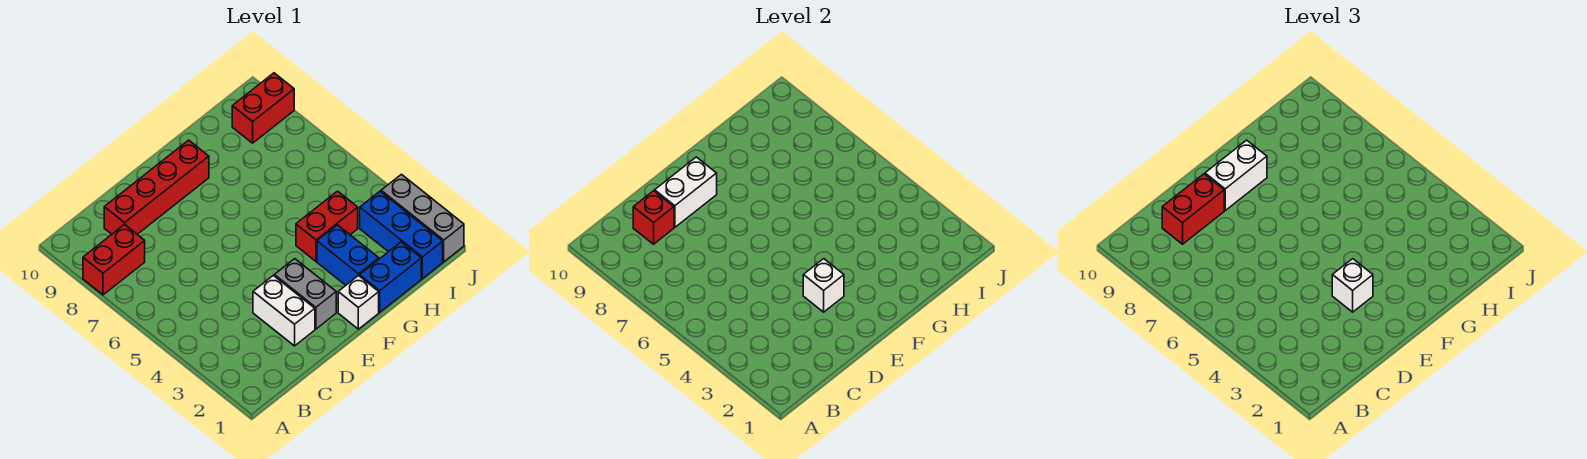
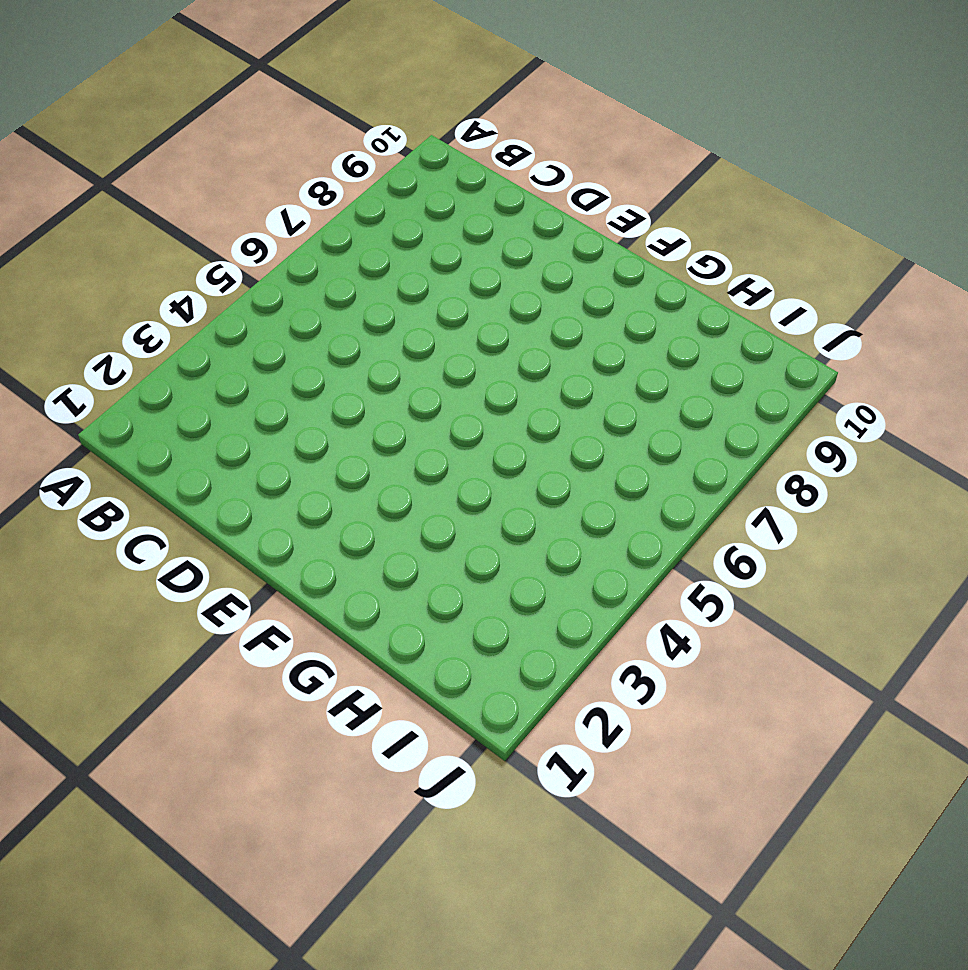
none -> red 1x2 brick [83,224,145,295]
none -> red 1x4 brick [104,140,209,234]
none -> white 1x2 brick [253,275,315,346]

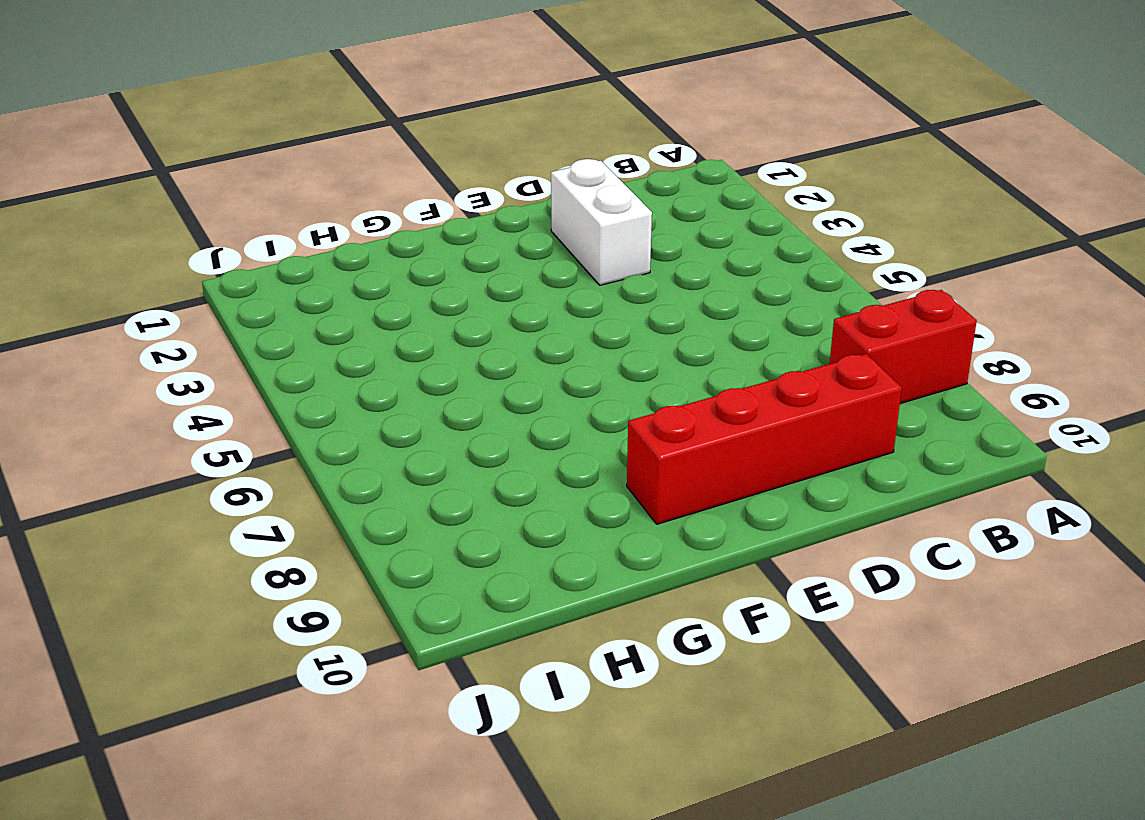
none -> grey 1x2 brick [274,259,336,329]
none -> white 1x1 brick [338,276,379,329]
none -> blue 1x2 brick [360,242,421,312]

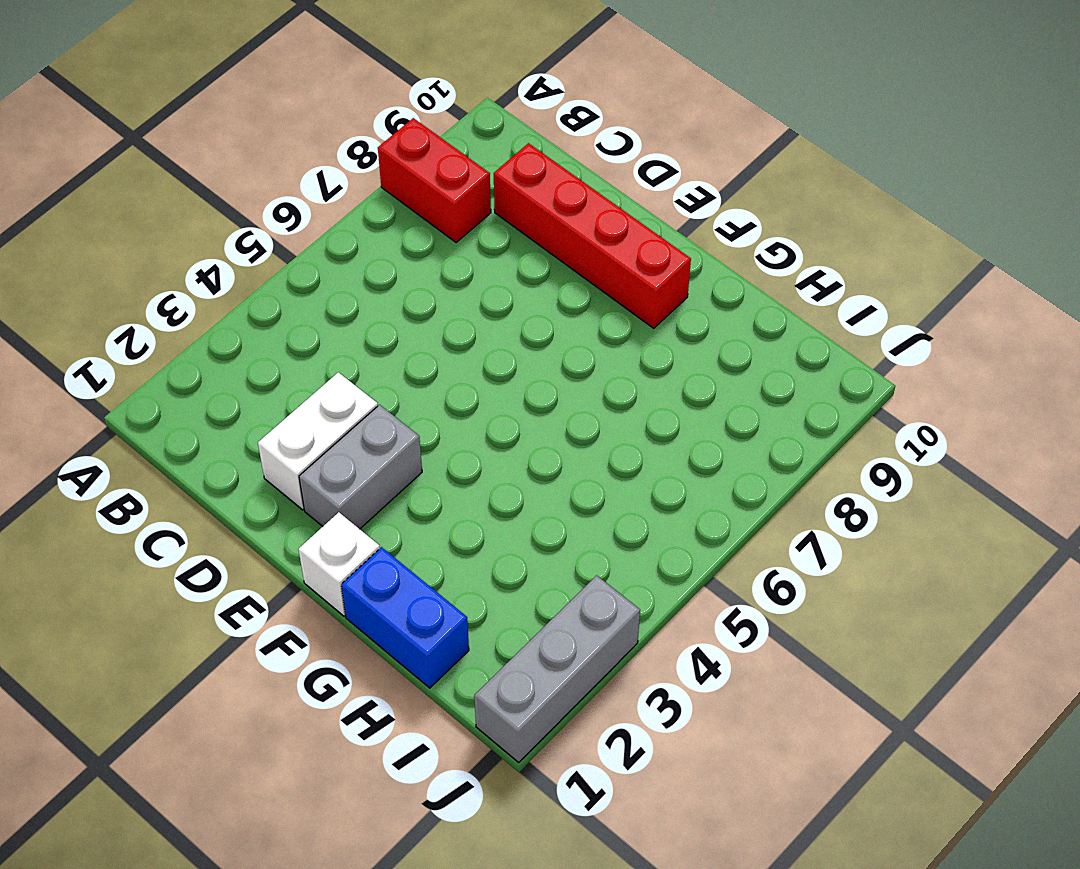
none -> blue 1x2 brick [317,225,379,285]
none -> red 1x2 brick [296,191,358,261]
none -> blue 1x3 brick [360,191,443,279]

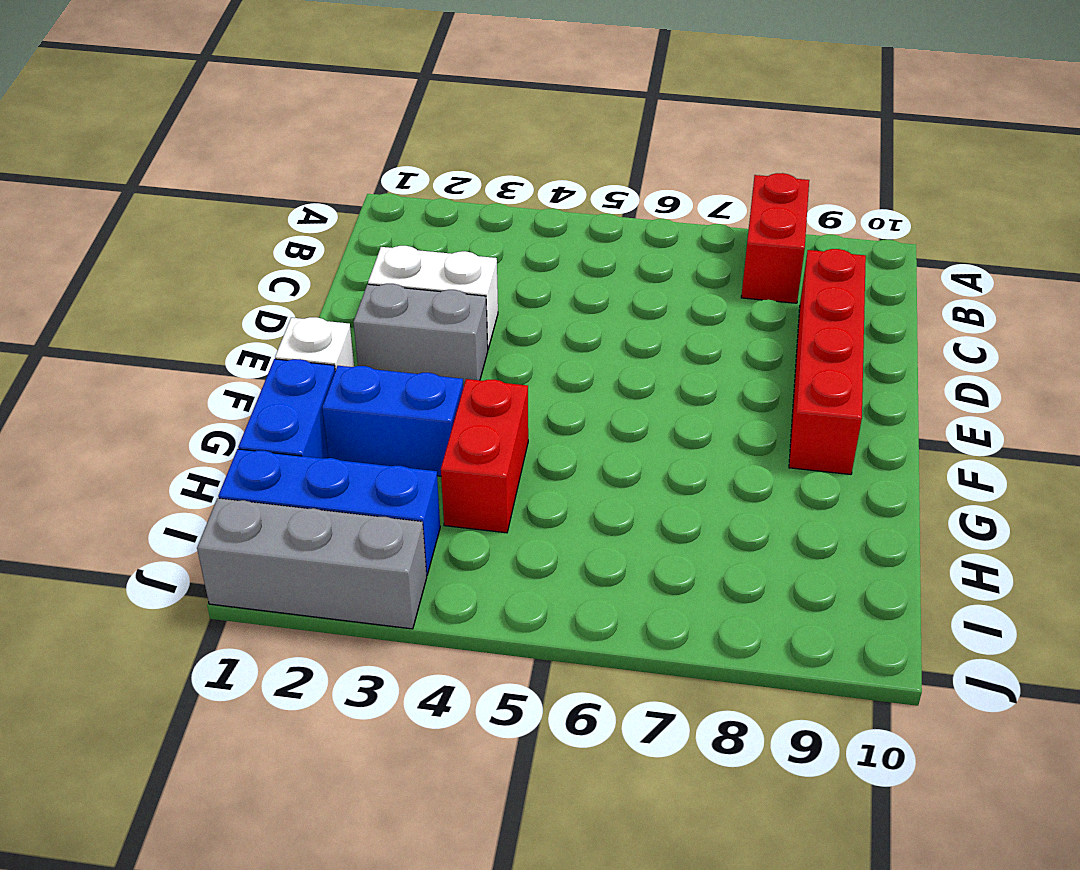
none -> red 1x2 brick [232,73,294,143]
none -> red 1x1 brick [633,191,674,244]
none -> white 1x2 brick [655,157,717,227]

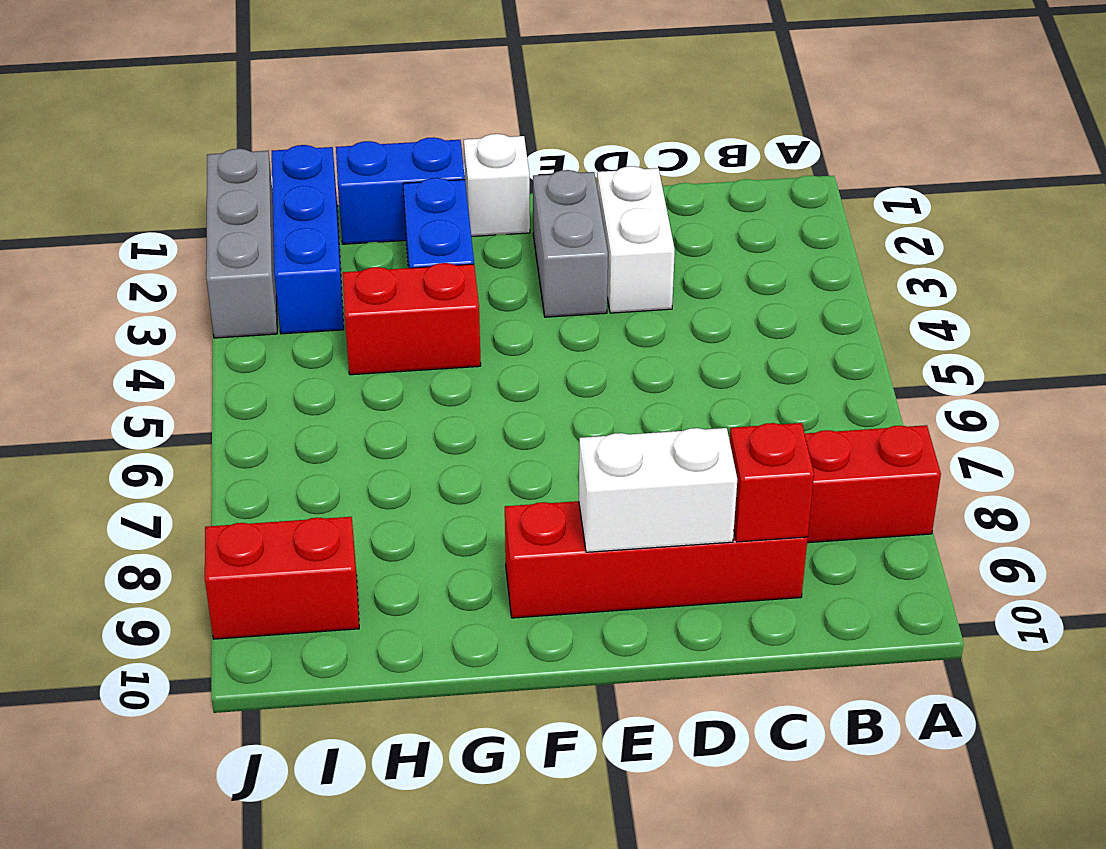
none -> white 1x1 brick [803,259,844,312]
none -> red 1x2 brick [1162,174,1224,244]
none -> white 1x1 brick [1332,259,1373,312]

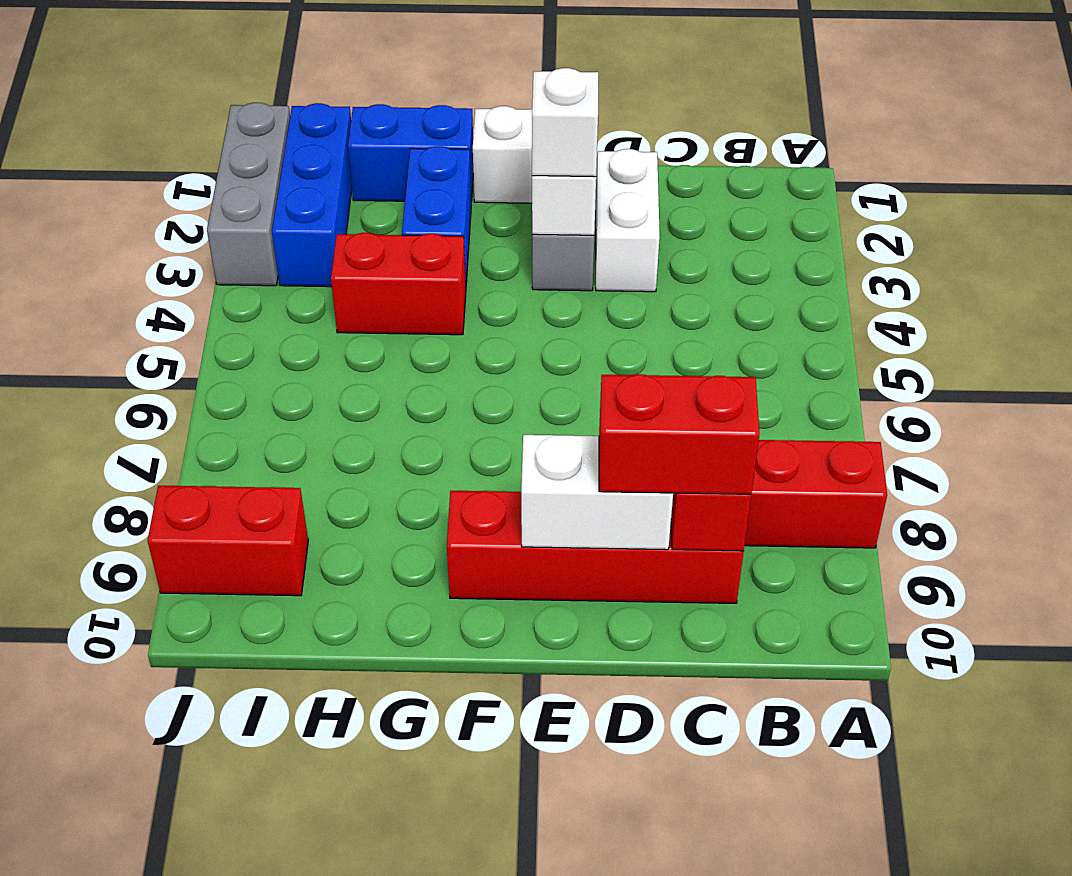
none -> white 1x2 brick [1205,140,1267,210]

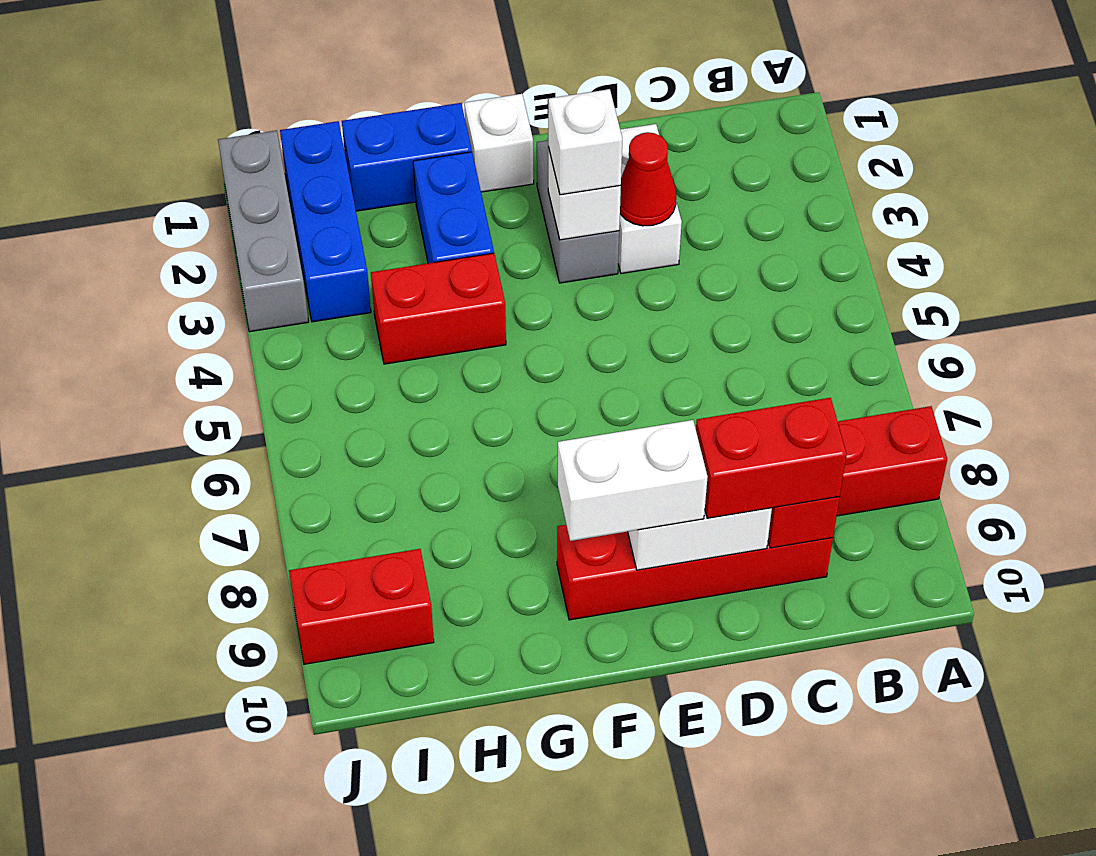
red 1x1 cone [620,132,676,226] -> none

